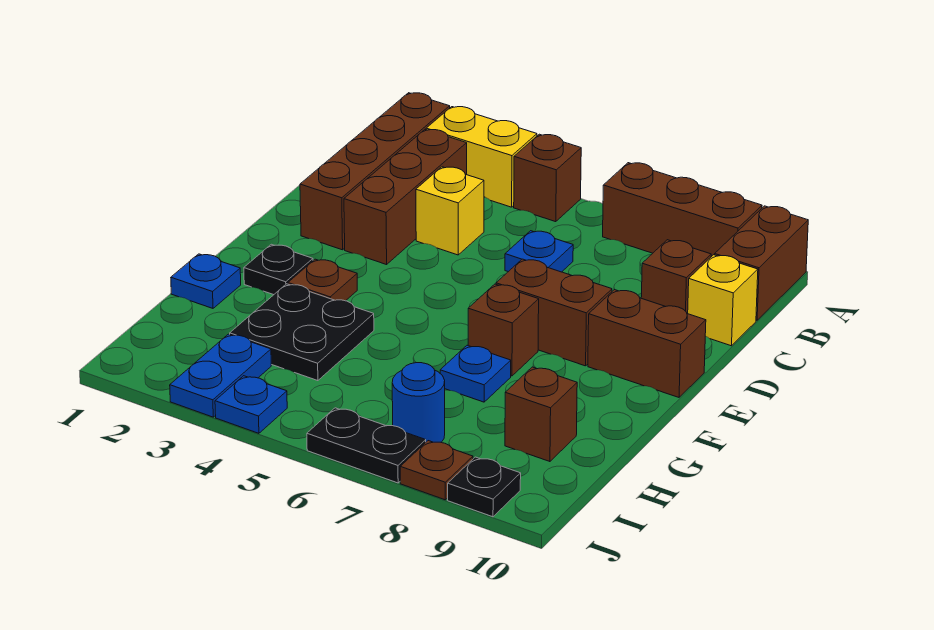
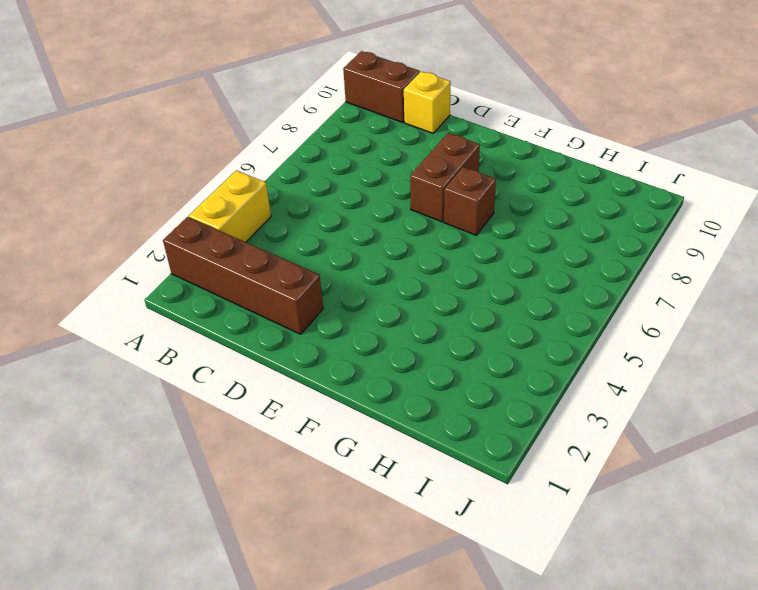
none -> brown 1x1 brick [514,134,581,222]
none -> brown 1x3 brick [603,163,762,257]
none -> brown 1x3 brick [344,129,467,265]

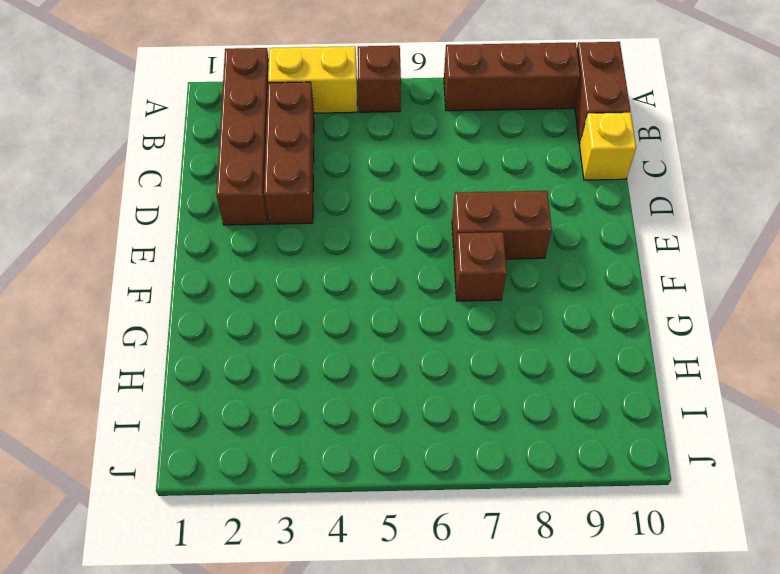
none -> yellow 1x1 brick [416,167,484,255]
none -> blue 1x1 plate [505,231,573,272]
none -> brown 1x1 brick [641,240,711,314]

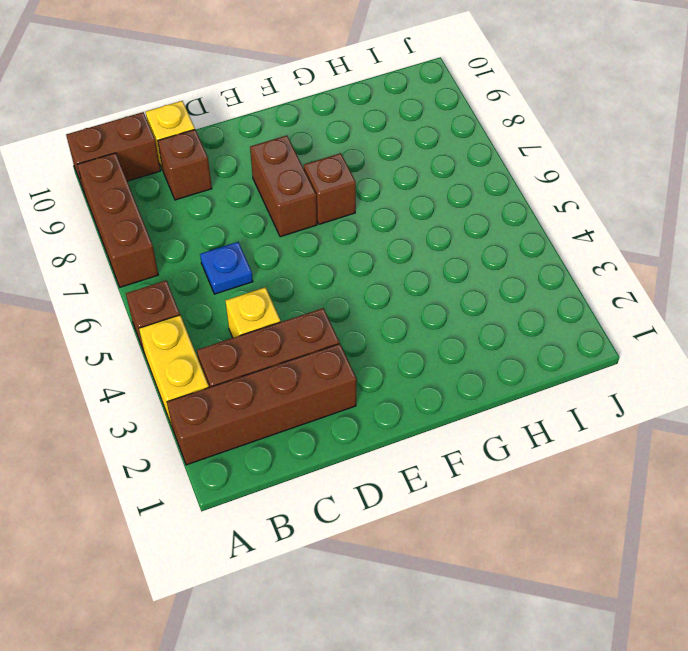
none -> brown 1x2 brick [588,290,706,397]
none -> black 1x1 plate [244,244,313,295]
none -> brown 1x1 plate [288,259,357,301]

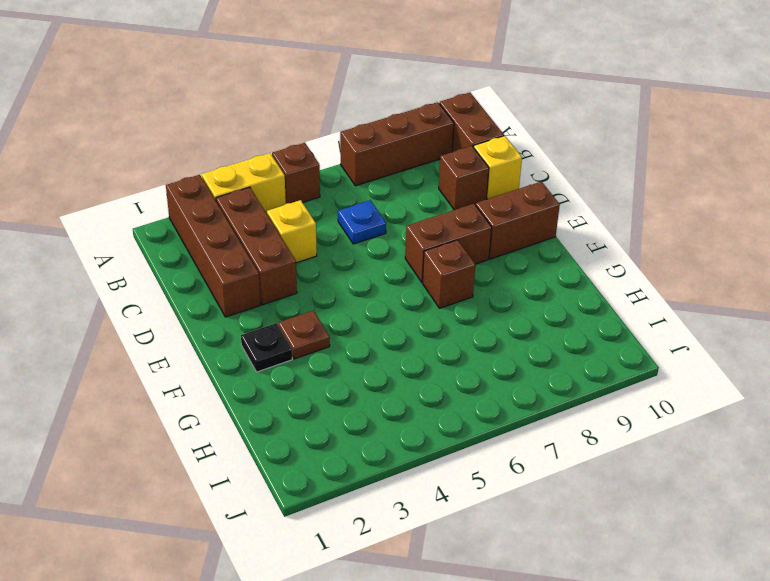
none -> blue 1x1 plate [171,254,241,308]
none -> black 2x2 plate [230,284,374,381]
none -> blue 1x1 plate [440,345,511,402]

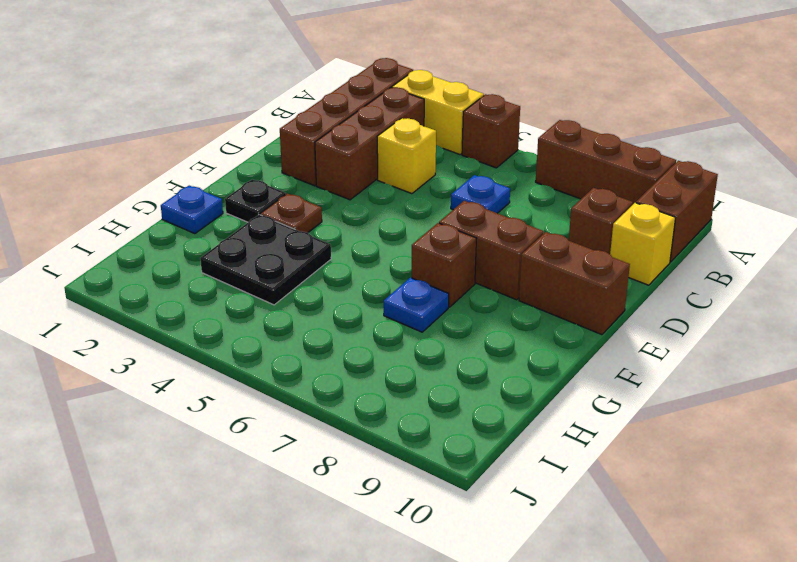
none -> brown 1x1 brick [505,367,577,462]
none -> blue 1x2 plate [170,334,271,417]
none -> blue 1x1 round brick [392,363,445,442]

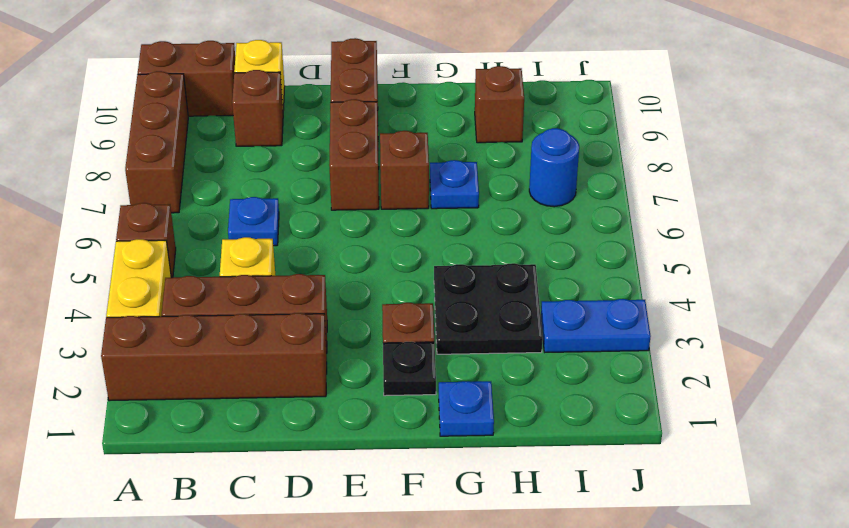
none -> blue 1x1 plate [215,376,287,433]
none -> black 1x2 plate [307,408,426,483]
none -> brown 1x1 plate [400,441,473,500]

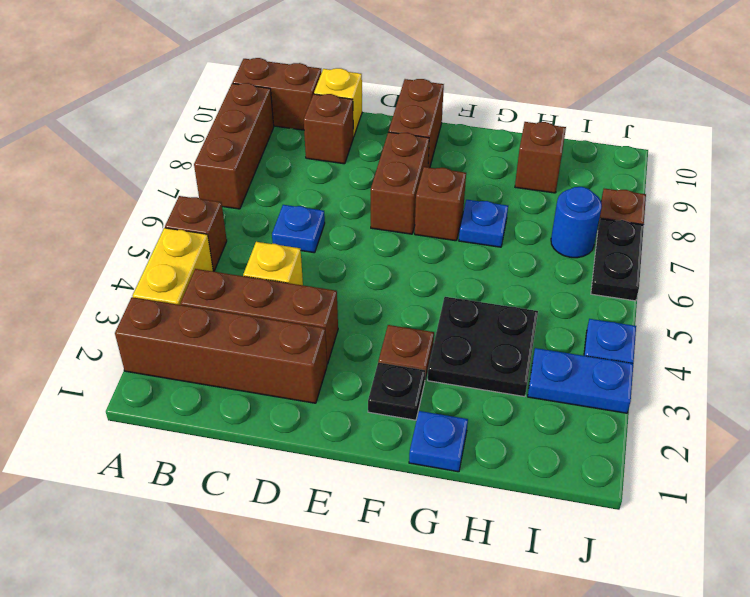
none -> black 1x1 plate [448,457,521,517]

